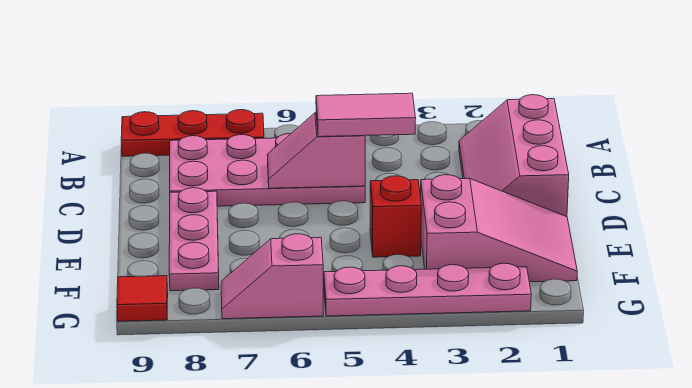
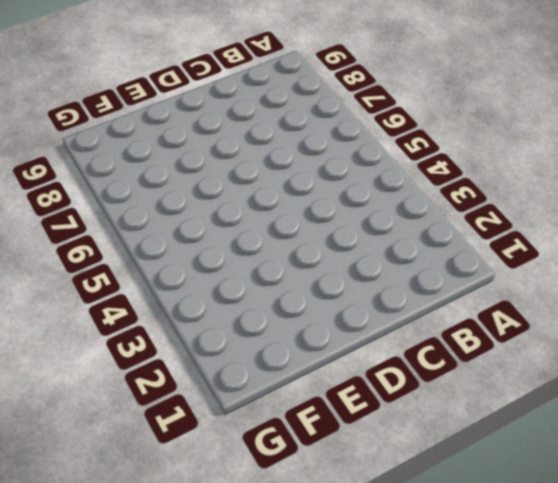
none -> red 1x3 plate [121,110,264,156]
none -> pink 2x3 slope [459,95,569,217]

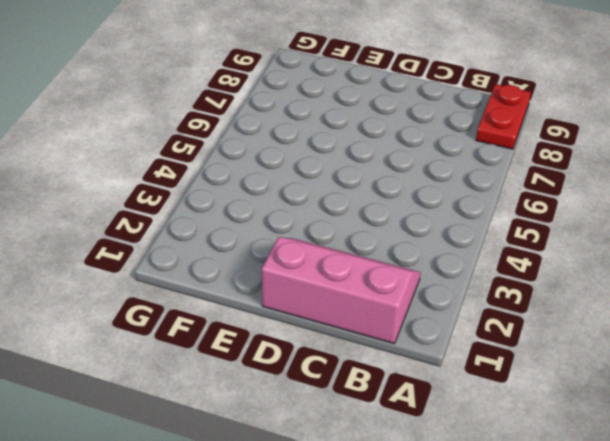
red 1x2 plate [476,84,531,149] -> red 1x3 plate [121,110,264,156]
none -> pink 2x4 plate [170,133,365,206]
none -> pink 1x3 plate [169,188,219,291]

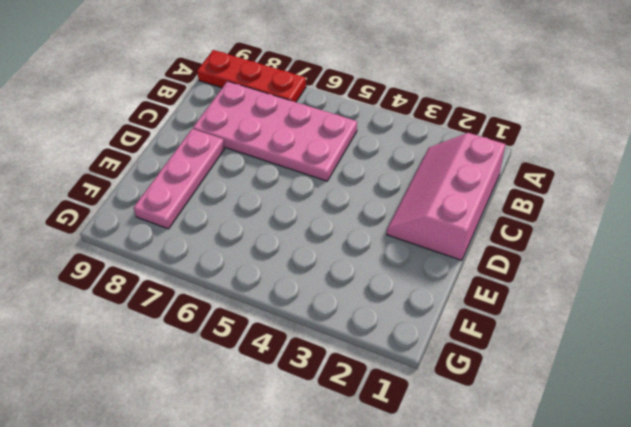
none -> pink 2x3 slope [420,175,577,282]
none -> red 1x1 brick [370,176,421,257]

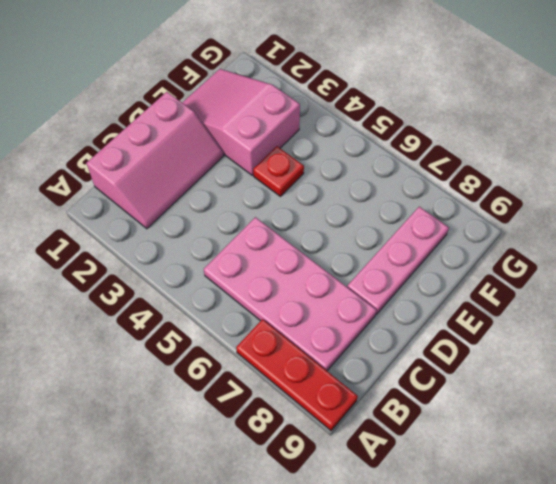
red 1x1 plate [253,146,304,196] -> red 1x1 brick [370,176,421,257]
none -> pink 1x4 plate [324,263,531,316]
none -> pink 1x2 slope [221,234,323,319]

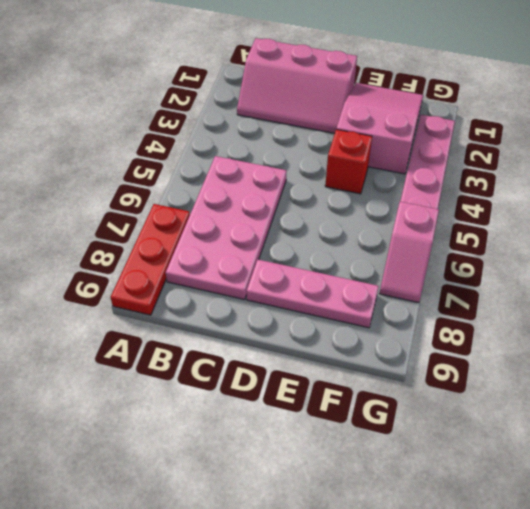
none -> red 1x1 tile [117,276,168,321]
none -> pink 1x2 slope [267,113,365,188]

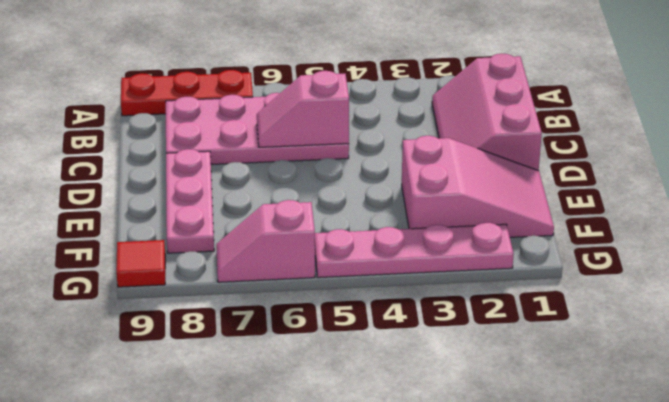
none -> red 1x1 brick [370,176,421,257]
none -> pink 1x2 tile [316,93,416,137]

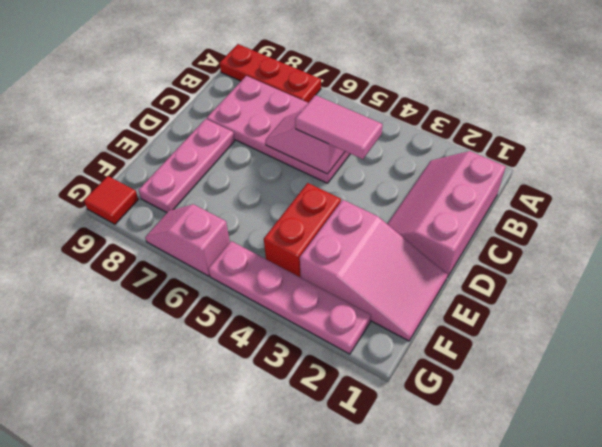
red 1x2 brick [264,183,341,277] -> red 1x1 brick [370,176,421,257]

